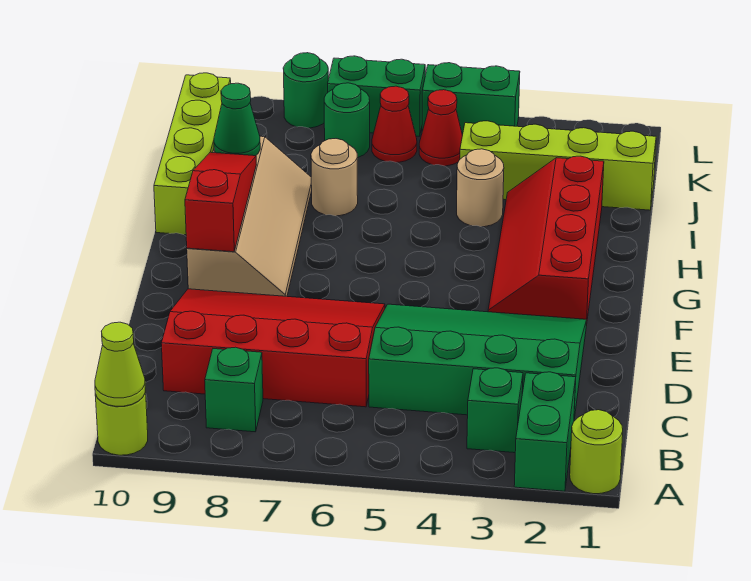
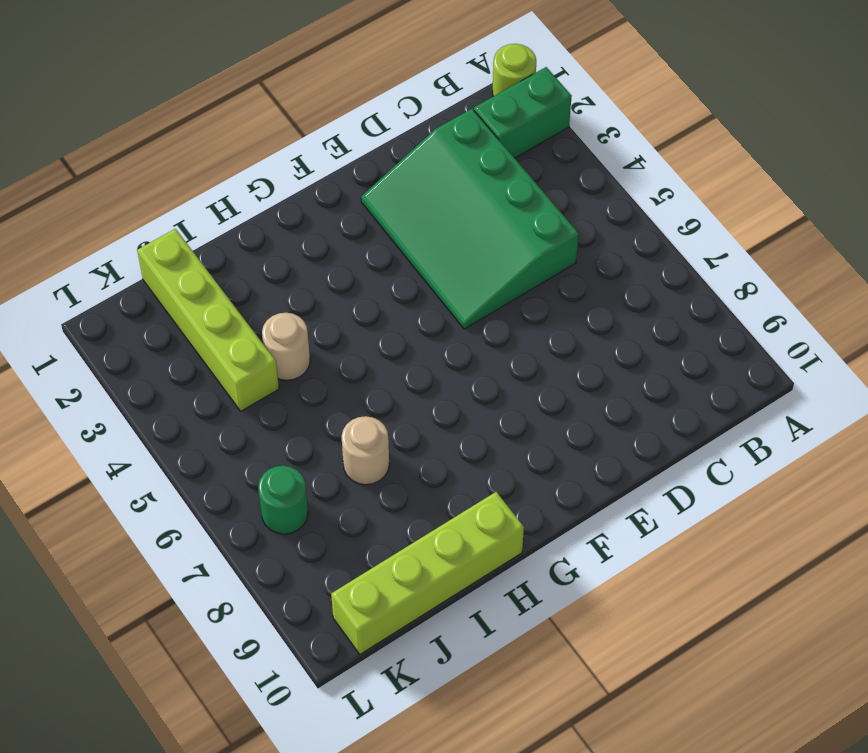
none -> lime 1x1 round brick [95,388,148,455]
none -> green 1x1 brick [467,368,523,453]
none -> green 1x1 brick [205,347,263,432]

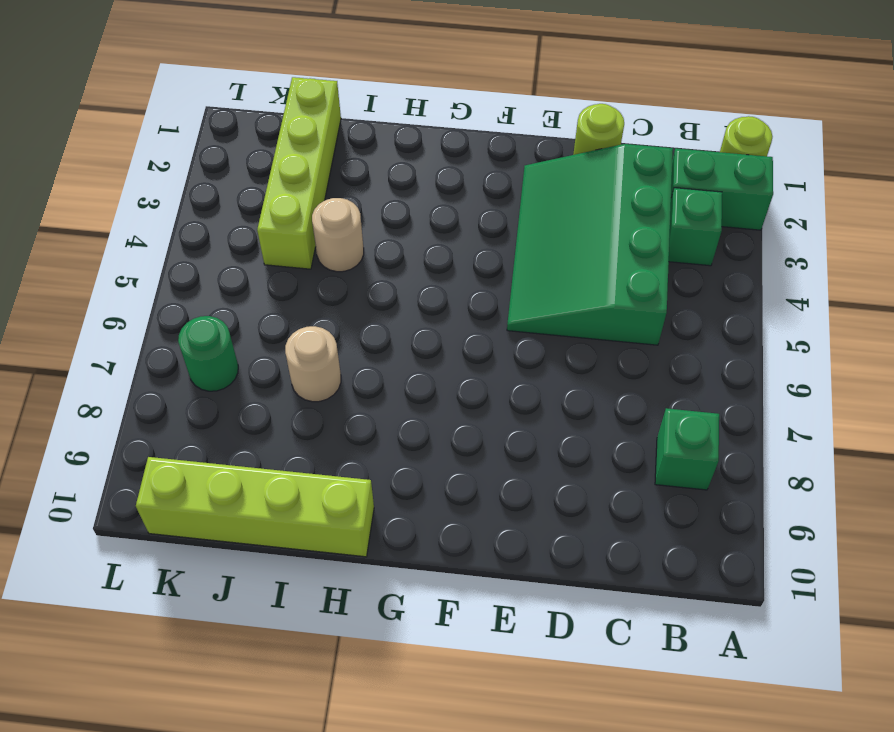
lime 1x1 round brick [573,104,624,155] -> lime 1x1 round brick moved to [95,388,148,455]
none -> red 3x4 slope [161,289,385,407]
none -> red 2x4 slope [488,156,604,325]
none -> tan 2x4 slope [187,136,312,296]

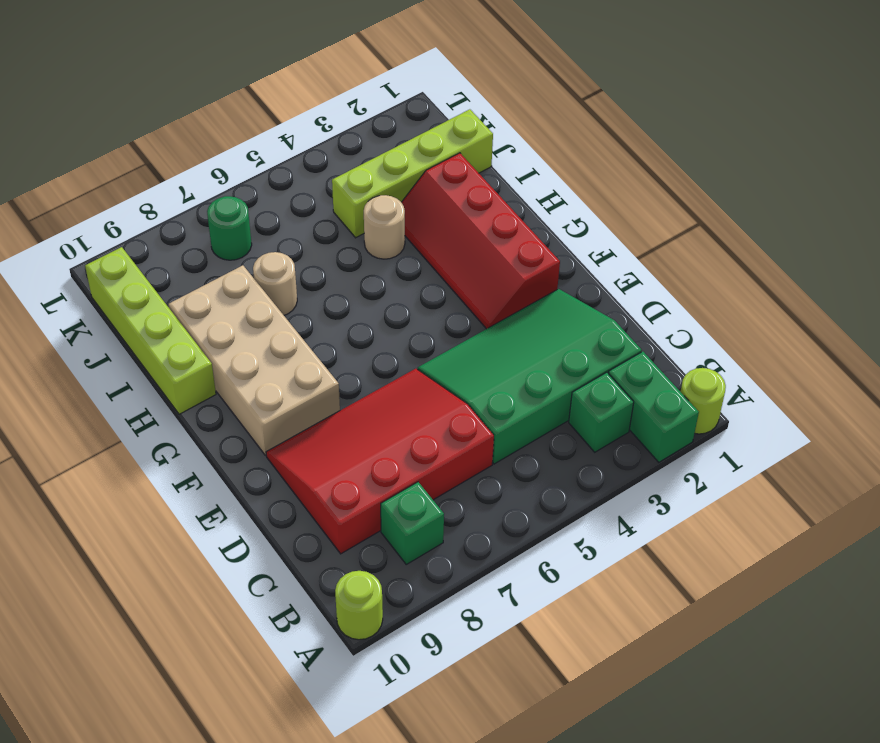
tan 2x4 brick [168,265,340,456] -> tan 2x4 slope [187,136,312,296]
none -> red 1x1 cone [419,90,462,166]
none -> red 1x1 cone [372,86,417,162]
none -> green 1x2 brick [422,63,520,135]

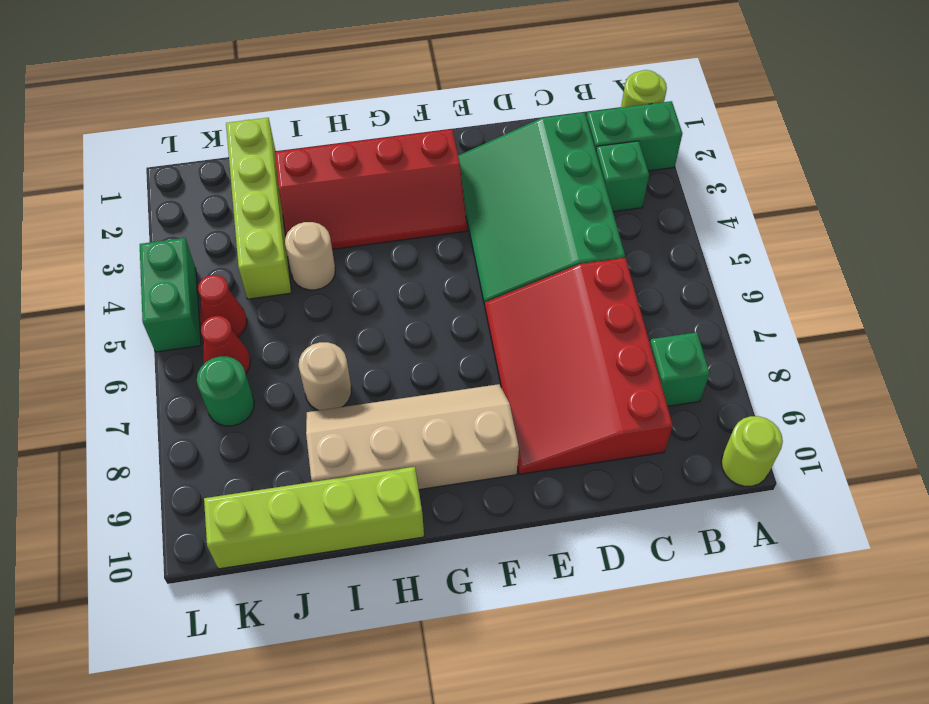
none -> green 1x2 brick [328,56,425,137]
none -> green 1x1 round brick [283,53,328,128]
none -> lime 1x1 cone [95,322,145,406]

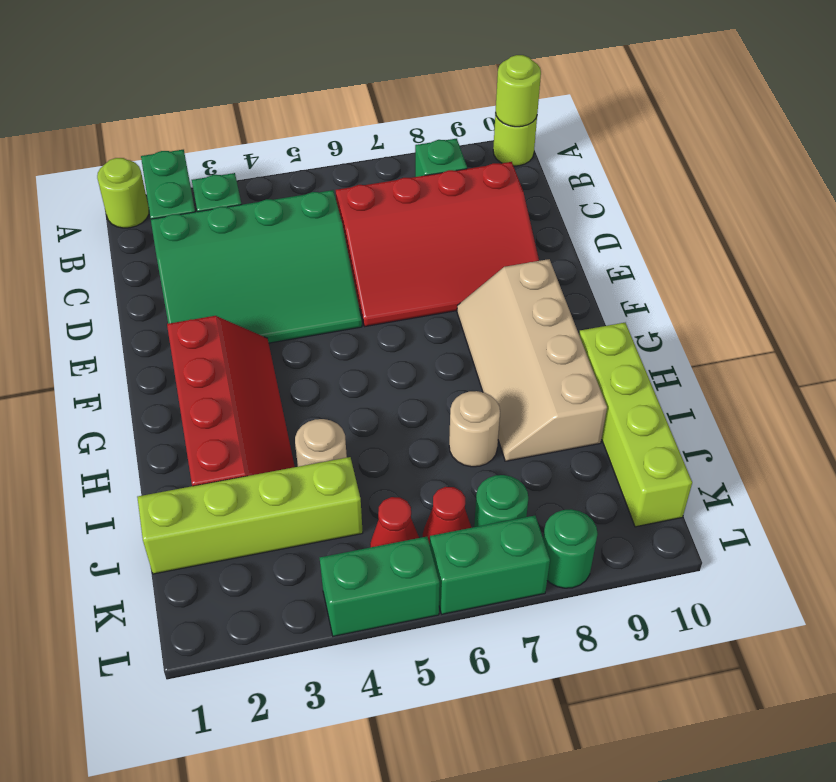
lime 1x1 round brick [496,55,541,127] -> lime 1x1 cone [95,322,145,406]
none -> red 1x3 slope [185,152,256,252]
none -> green 1x1 cone [214,83,260,156]

